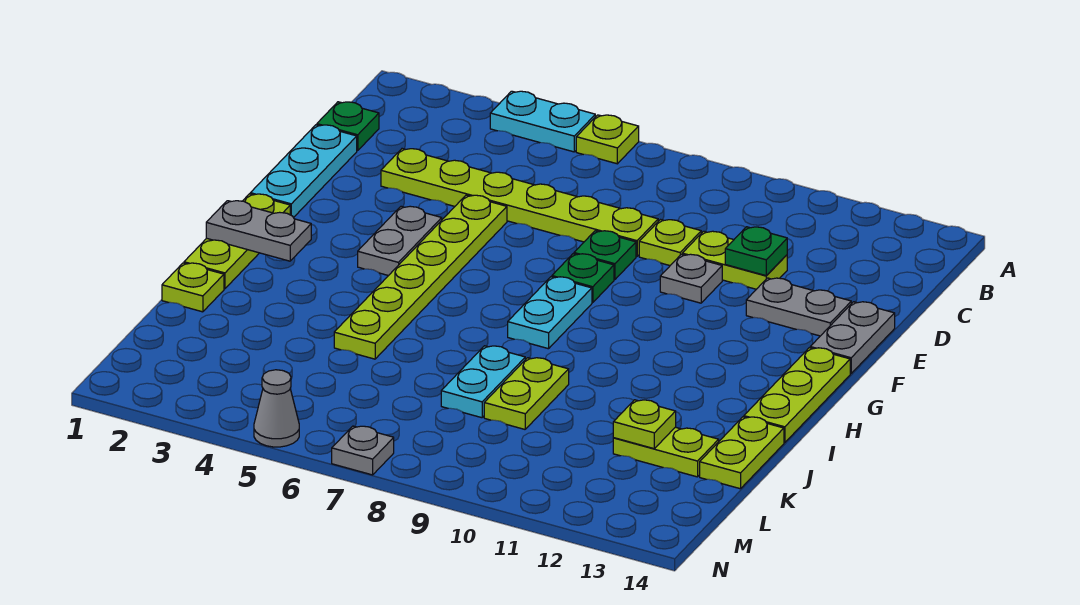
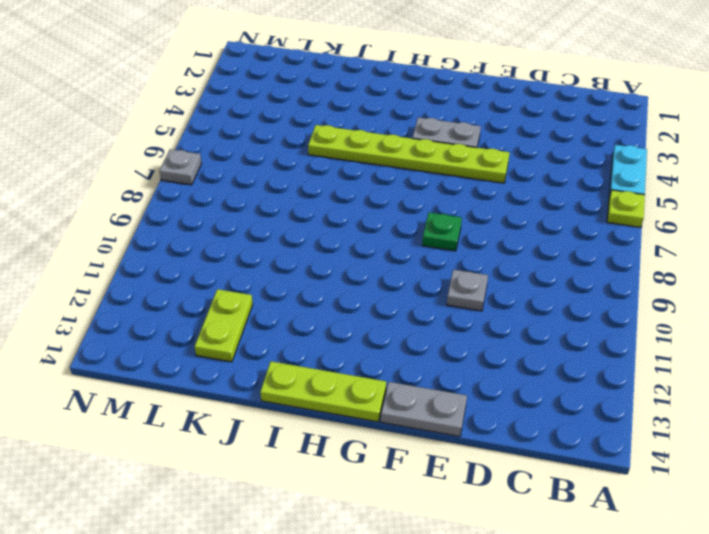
none -> green 1x1 plate [317,102,379,151]
none -> cyan 1x3 plate [250,125,357,217]
none -> lime 1x6 plate [381,149,658,256]

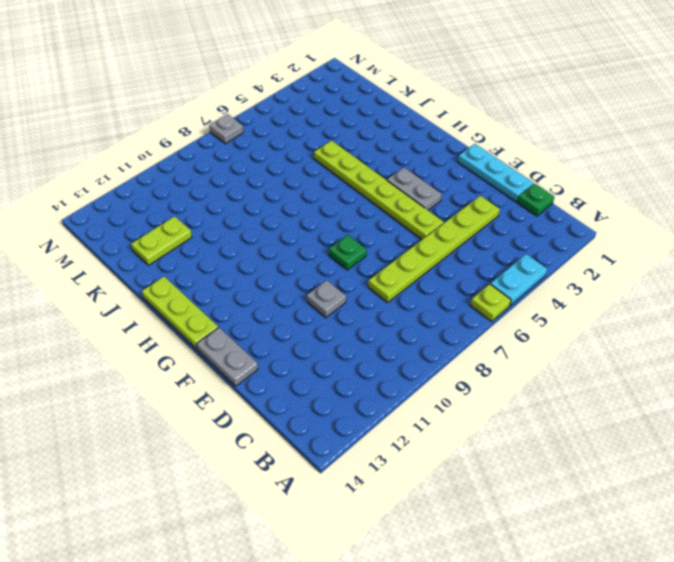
none -> lime 1x1 plate [639,220,701,266]
none -> lime 1x2 plate [682,231,787,289]
none -> green 1x1 plate [574,231,636,280]

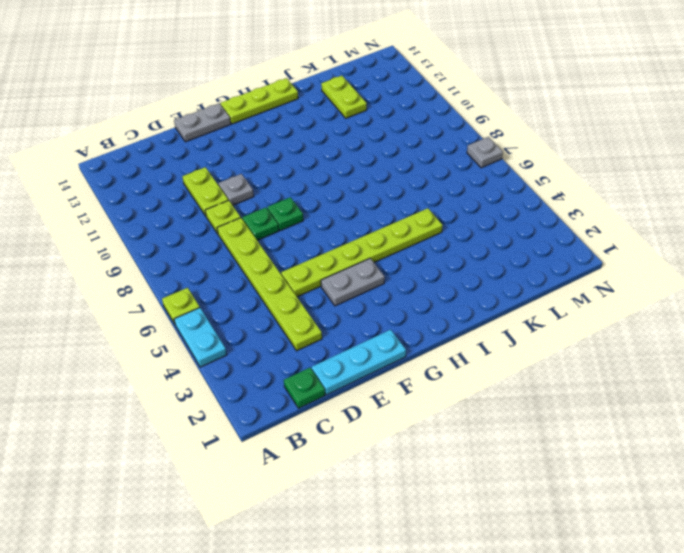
none -> grey 1x2 plate [746,278,851,336]
none -> lime 1x3 plate [184,194,290,289]
none -> cyan 1x2 plate [508,277,592,349]

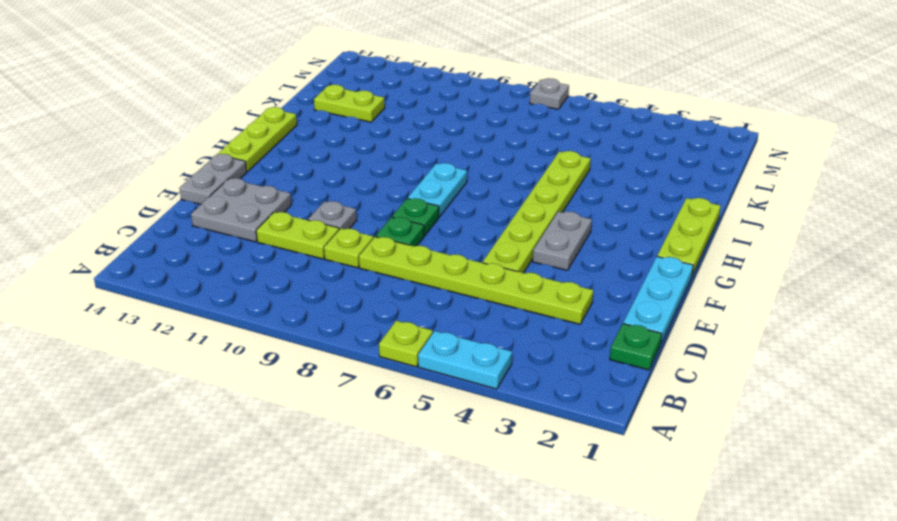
grey 2x2 plate [191,178,291,242] -> grey 1x2 plate [746,278,851,336]
none -> lime 1x1 plate [162,263,224,312]
none -> cyan 1x2 plate [441,346,525,418]
none -> lime 1x2 plate [484,358,569,429]

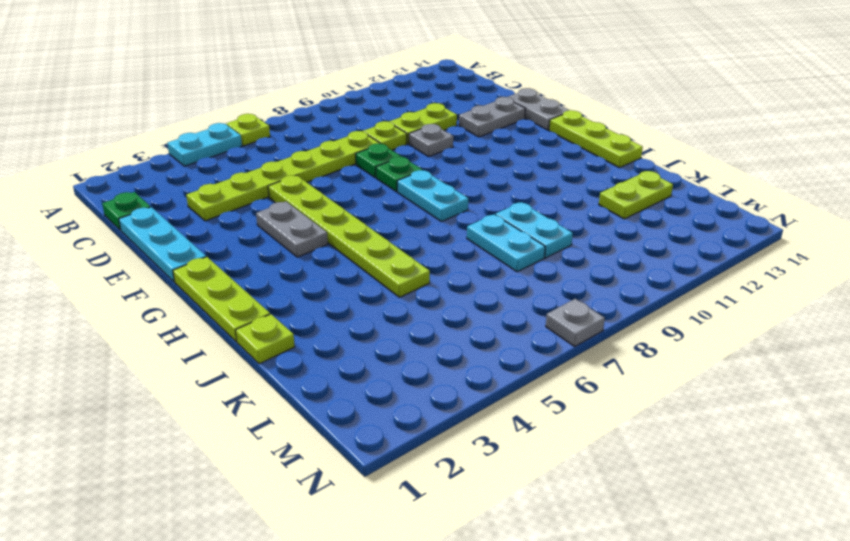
cyan 1x2 plate [495,202,573,258] -> lime 1x2 plate [484,358,569,429]
none -> lime 1x2 plate [700,417,784,489]
none -> grey 1x1 cone [254,370,299,447]
none -> green 1x1 plate [725,227,787,276]

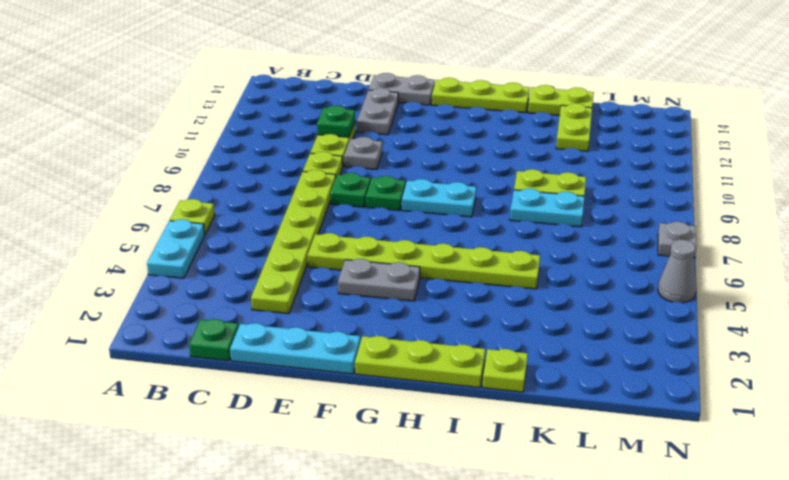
none -> grey 1x2 plate [206,201,311,261]
none -> lime 1x1 plate [613,400,676,449]

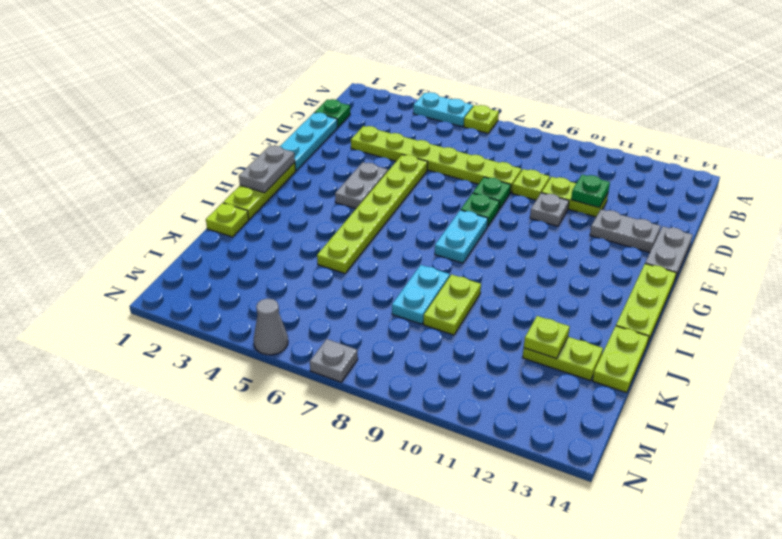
grey 1x2 plate [239,145,295,193] -> grey 1x2 plate turned to [206,201,311,261]

